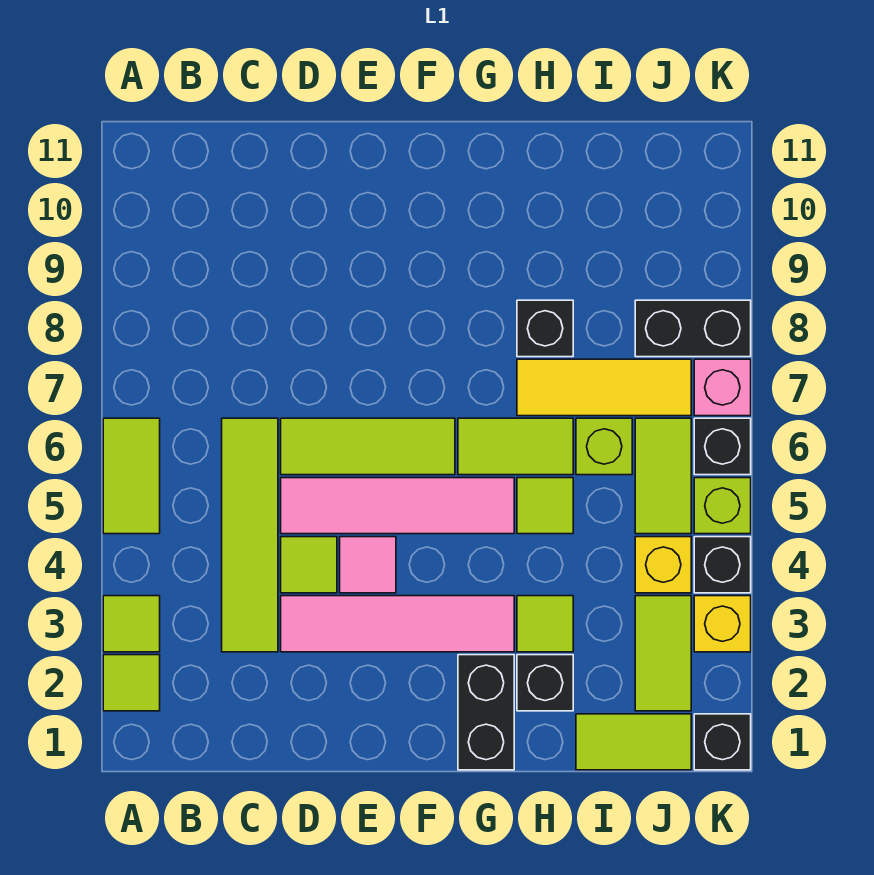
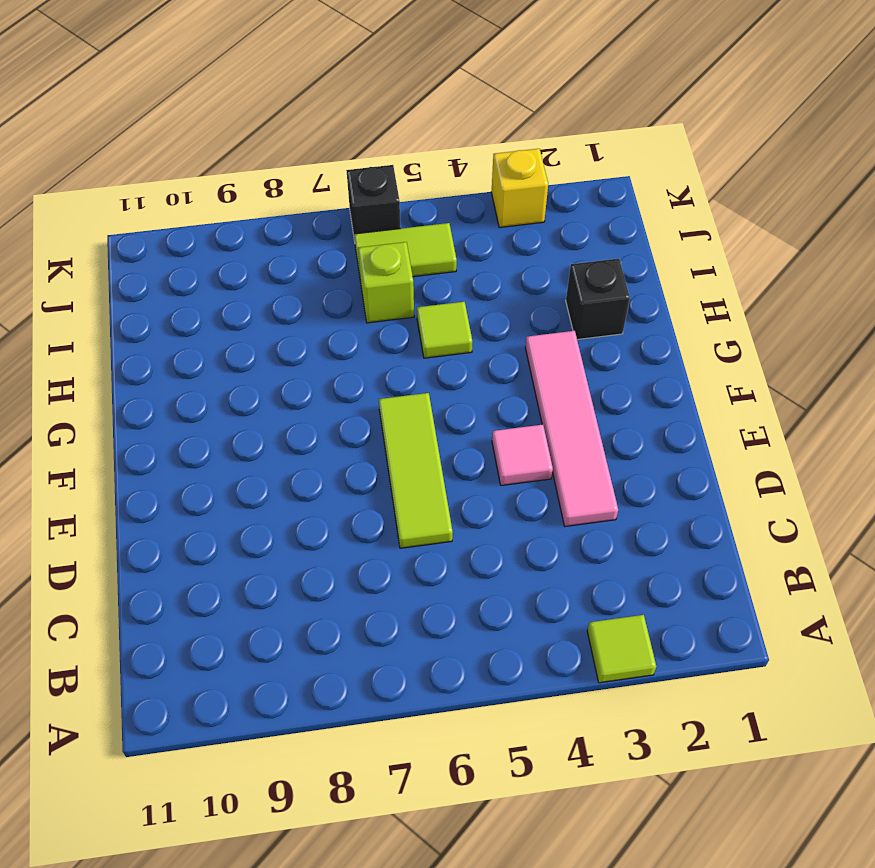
none -> lime 1x1 tile [103,655,160,711]
none -> lime 1x2 tile [103,418,160,534]
none -> lime 1x4 tile [222,418,278,652]

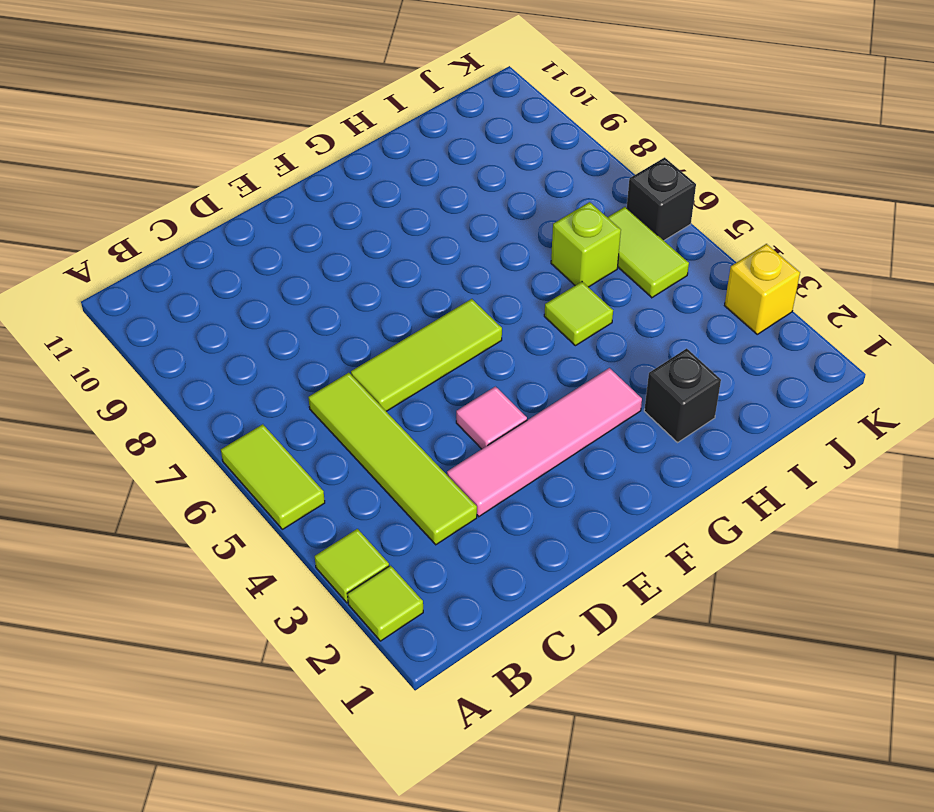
none -> lime 1x1 tile [281,537,337,593]
none -> pink 1x4 tile [281,478,514,534]
none -> black 1x2 brick [458,655,514,770]

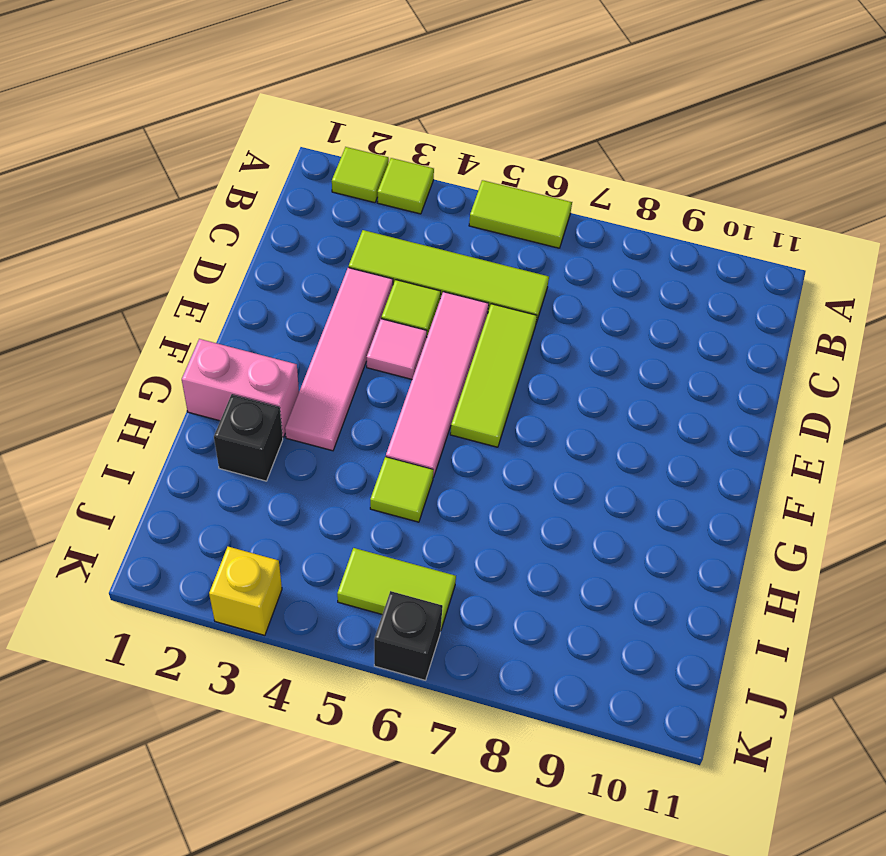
pink 1x2 brick [182,339,299,437] -> black 1x2 brick [458,655,514,770]
none -> lime 1x2 tile [458,418,573,475]
none -> lime 1x1 tile [517,596,573,652]
none -> yellow 1x3 tile [517,359,691,416]

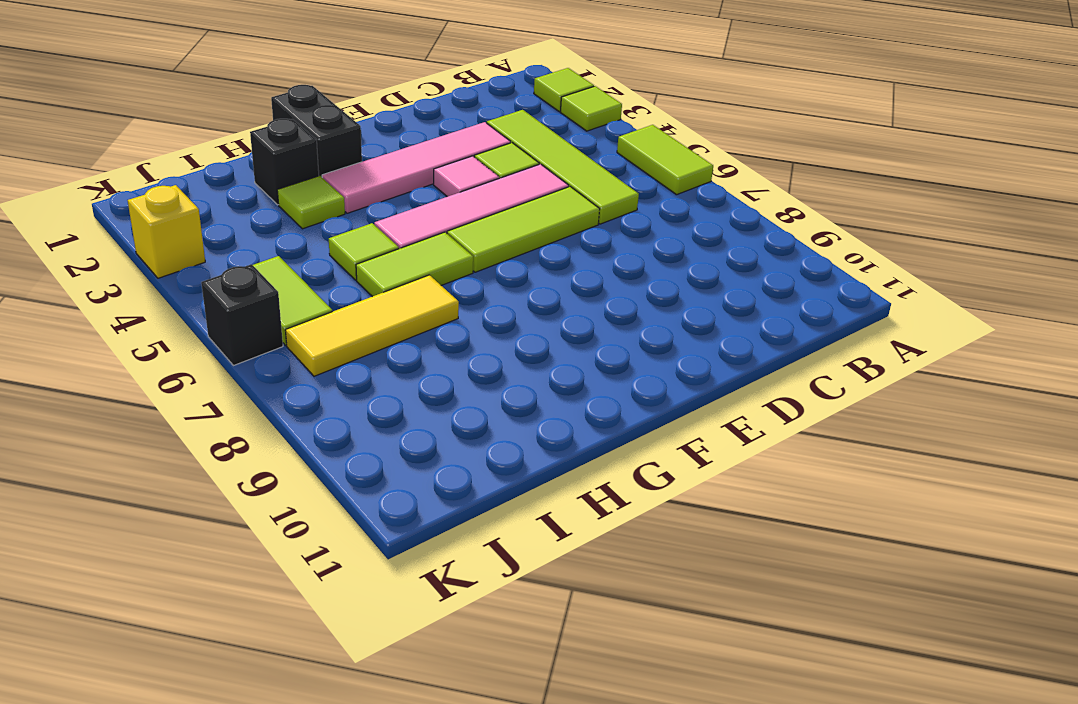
none -> black 1x1 brick [517,300,573,357]
none -> lime 1x2 tile [576,714,691,770]
none -> lime 1x1 brick [576,418,632,475]

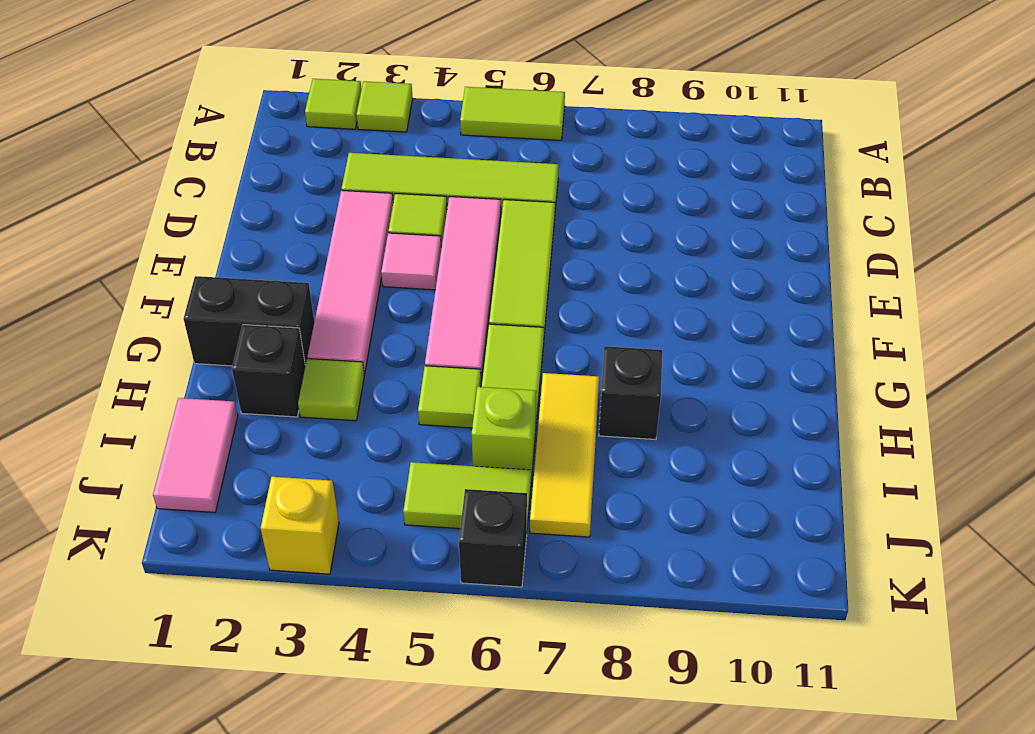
pink 1x2 tile [153,398,238,512] -> lime 1x2 tile [576,714,691,770]
none -> lime 1x2 tile [635,596,691,711]
none -> yellow 1x1 brick [635,537,691,593]
none -> black 1x2 brick [635,300,751,357]

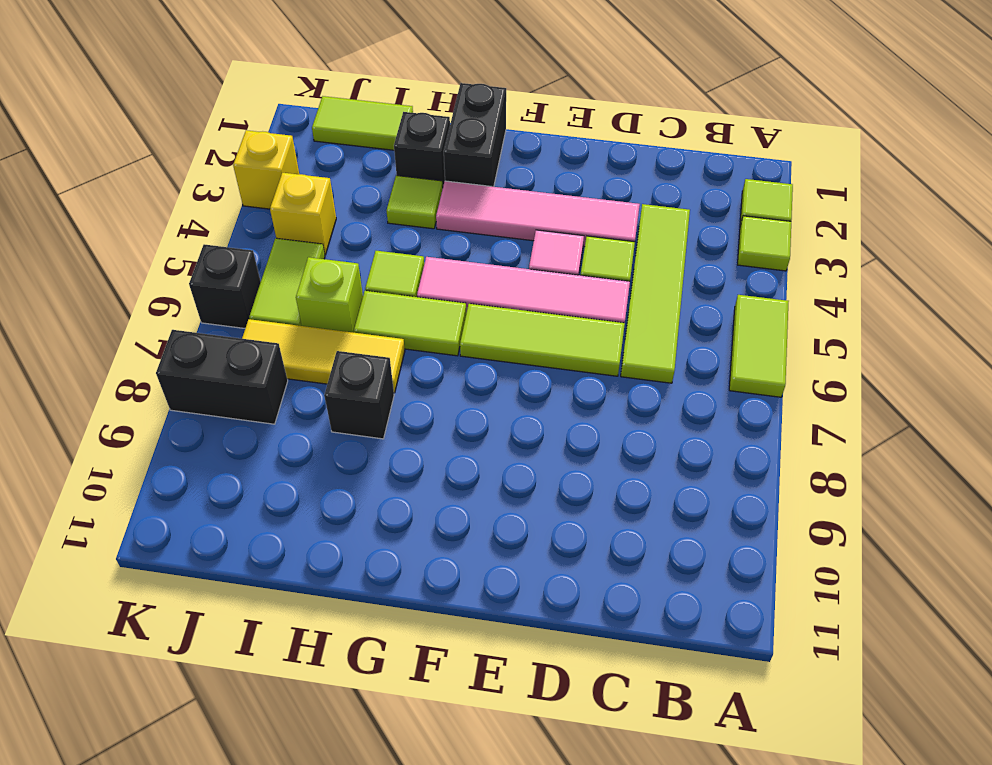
none -> lime 1x2 tile [635,596,691,711]
none -> black 1x1 brick [694,714,751,770]
none -> black 1x1 brick [694,537,751,593]

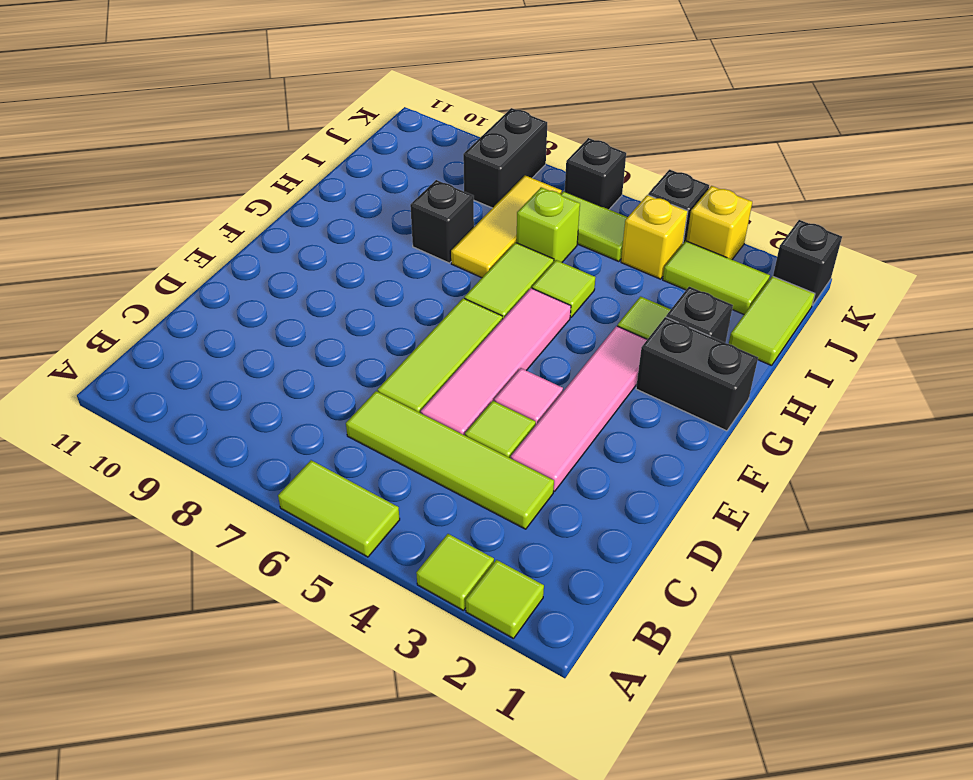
none -> lime 1x1 brick [694,478,751,534]
none -> pink 1x1 brick [694,359,751,416]

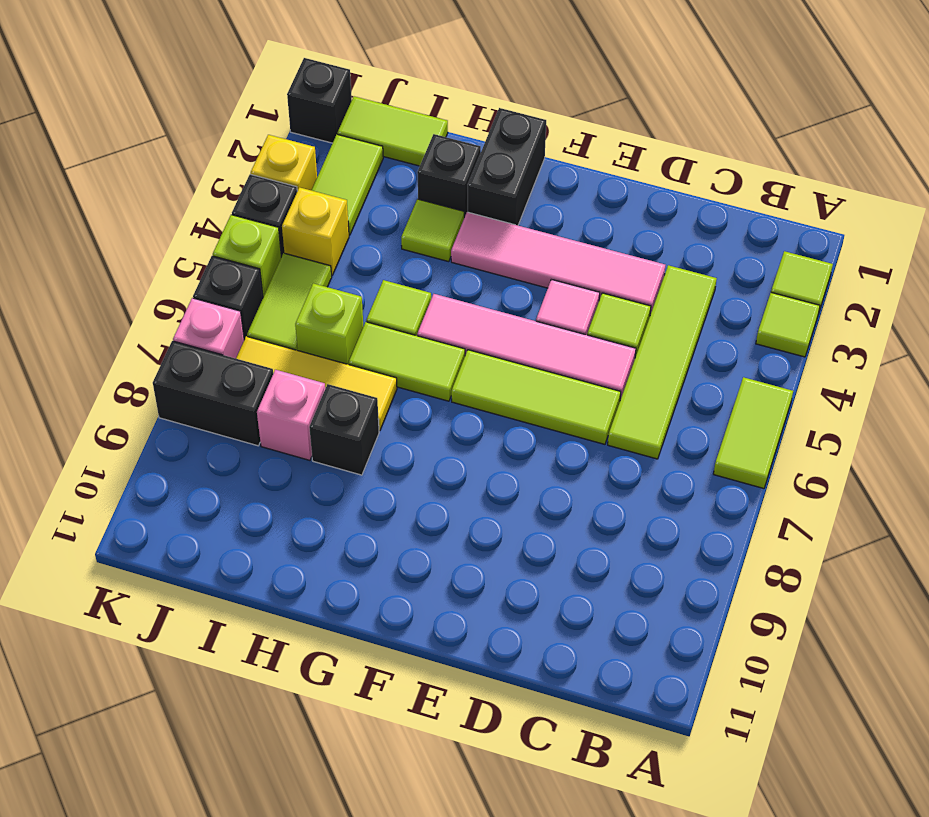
pink 1x1 brick [257,370,325,460] -> none

